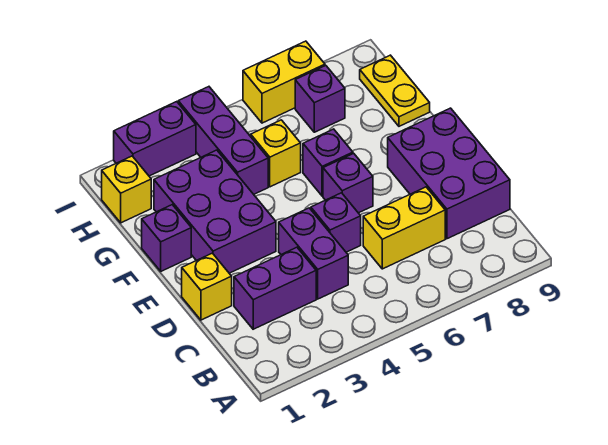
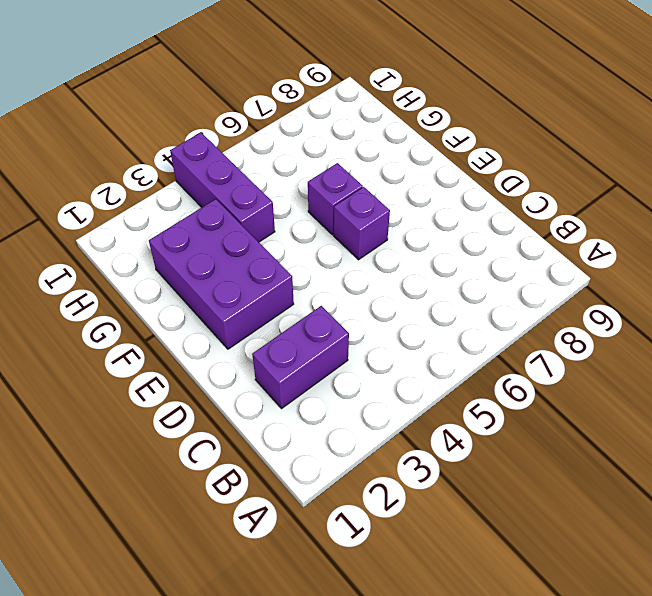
none -> purple 1x2 brick [279,208,348,299]
none -> yellow 1x2 brick [363,187,445,269]
none -> purple 2x3 brick [388,108,510,239]

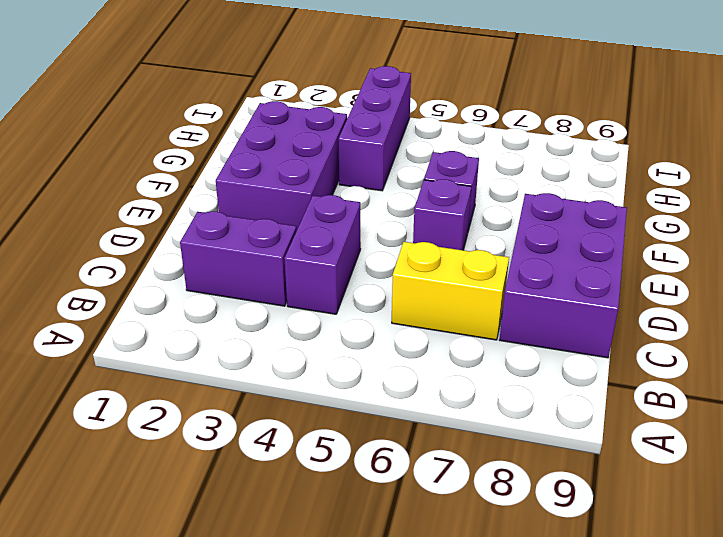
none -> yellow 1x1 brick [182,253,232,320]
none -> purple 1x1 brick [311,193,361,252]
none -> purple 1x1 brick [142,205,191,271]

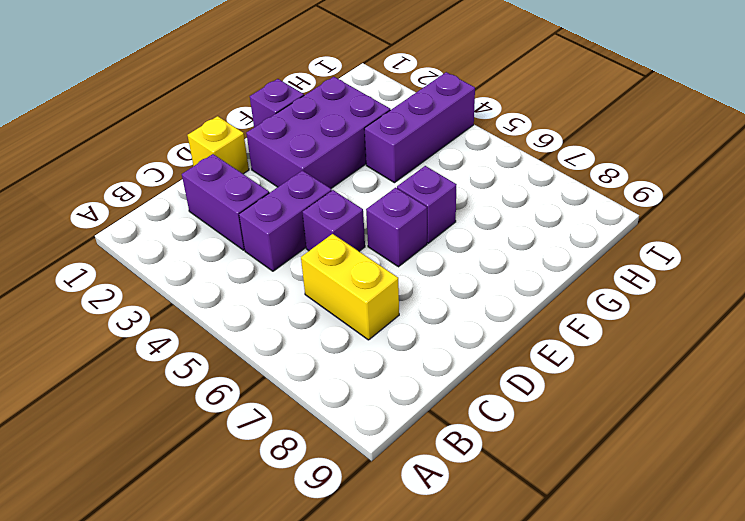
none -> purple 2x3 brick [388,108,510,239]
none -> yellow 1x1 brick [251,120,301,187]
none -> yellow 1x2 plate [360,55,430,126]

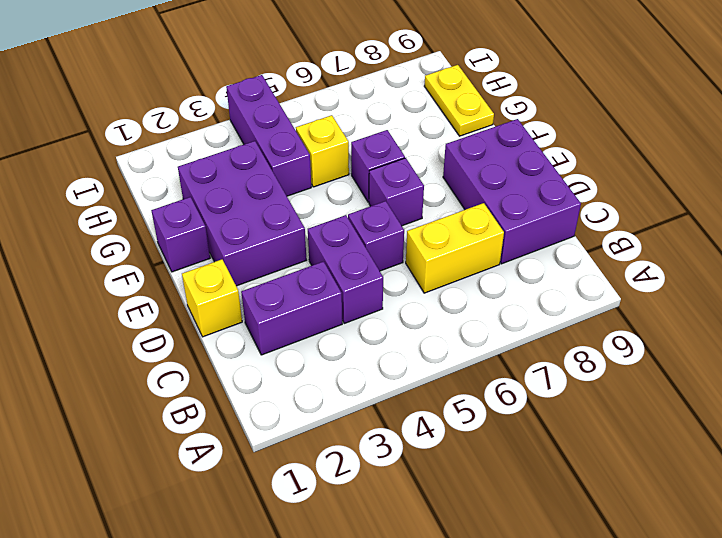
none -> yellow 1x1 brick [102,156,151,223]
none -> purple 1x1 brick [295,66,345,132]
none -> purple 1x2 brick [114,102,196,176]

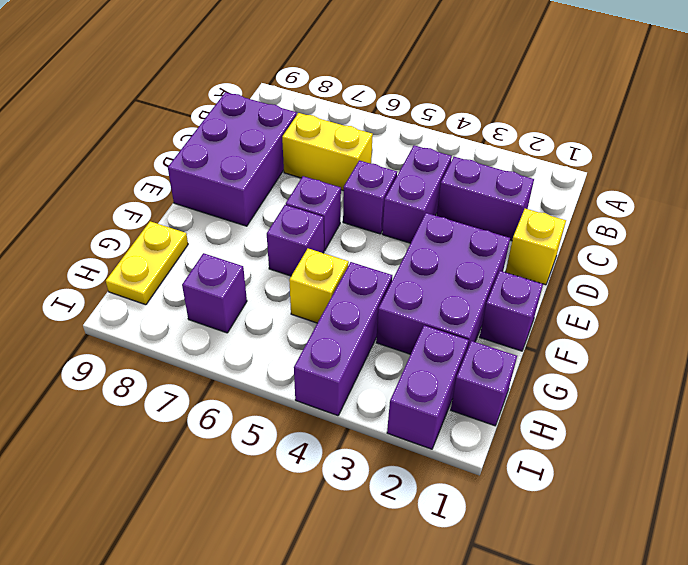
purple 1x1 brick [451,341,517,426] -> yellow 1x1 brick [102,156,151,223]
purple 1x2 brick [387,325,469,449] -> purple 1x2 brick turned to [114,102,196,176]
none -> yellow 1x2 brick [243,41,325,123]

